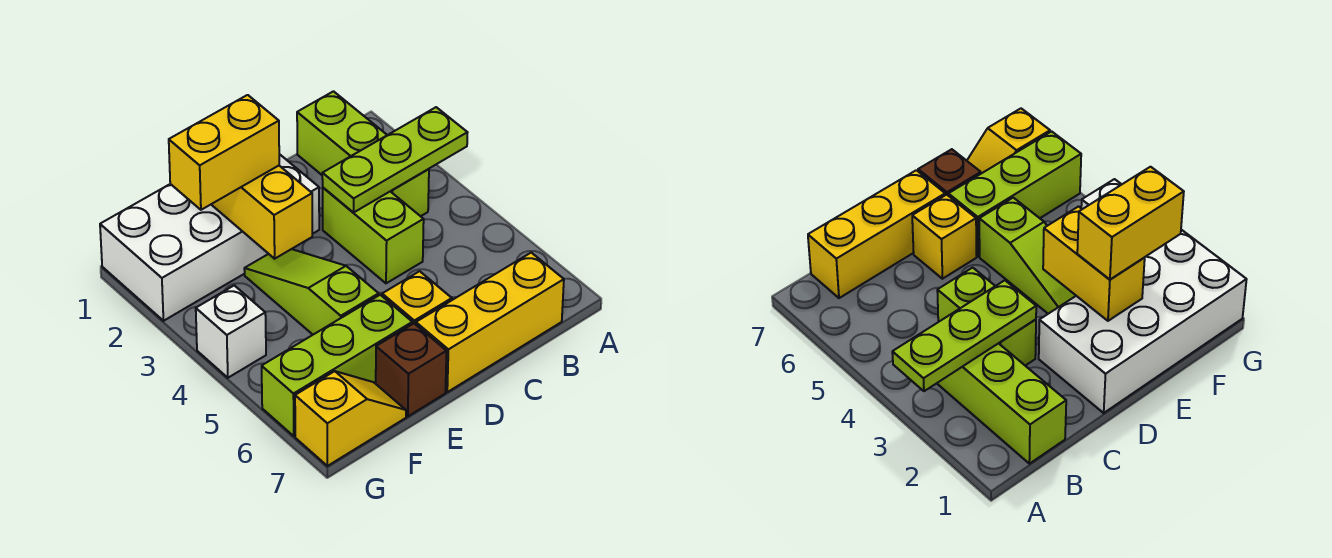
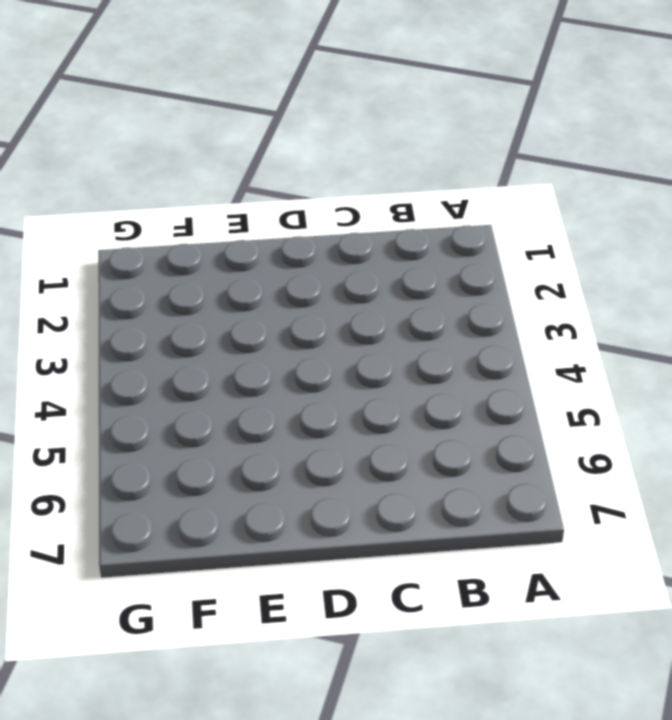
none -> lime 1x3 brick [297,91,429,216]
none -> yellow 1x3 brick [416,253,564,392]
none -> lime 1x2 brick [323,188,424,283]

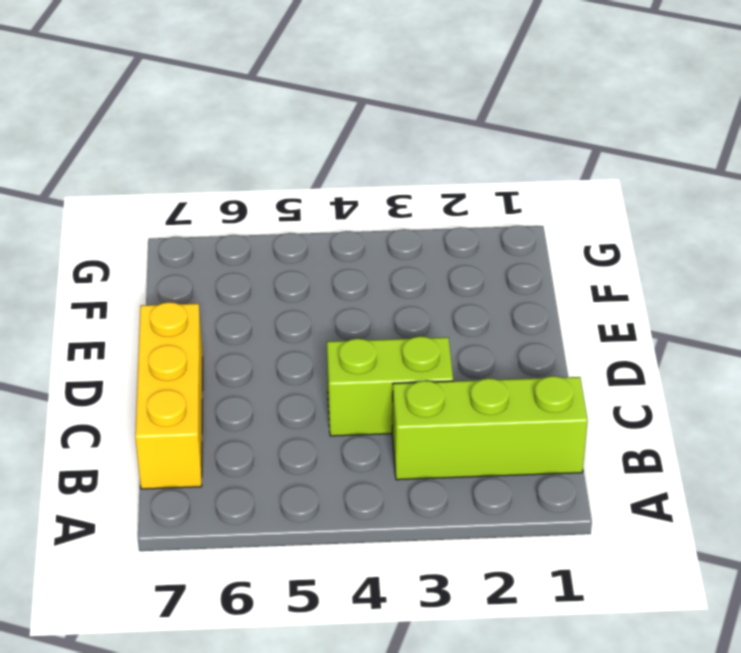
none -> white 2x4 brick [100,154,319,321]
none -> yellow 1x1 brick [382,271,452,324]
none -> lime 1x3 slope [244,249,379,335]

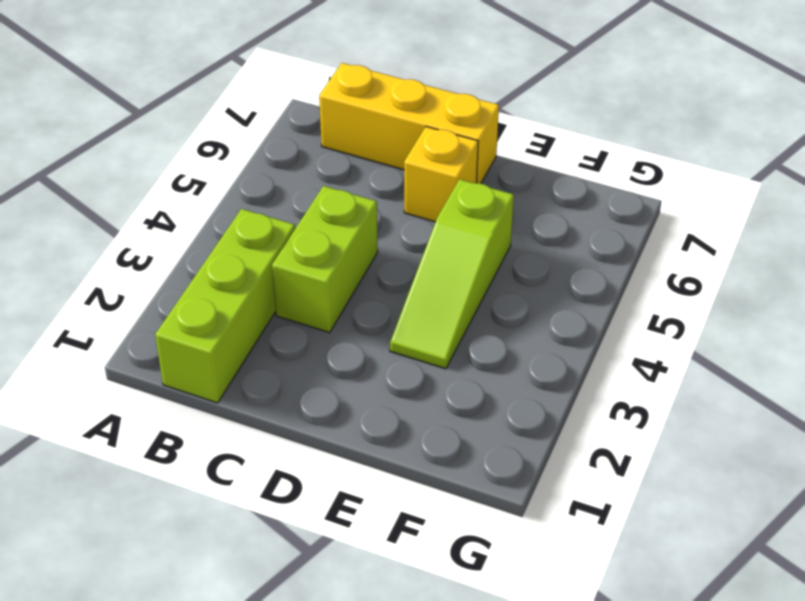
none -> white 2x4 brick [100,154,319,321]
none -> lime 1x3 brick [262,295,412,436]
none -> brown 1x1 brick [376,324,447,416]

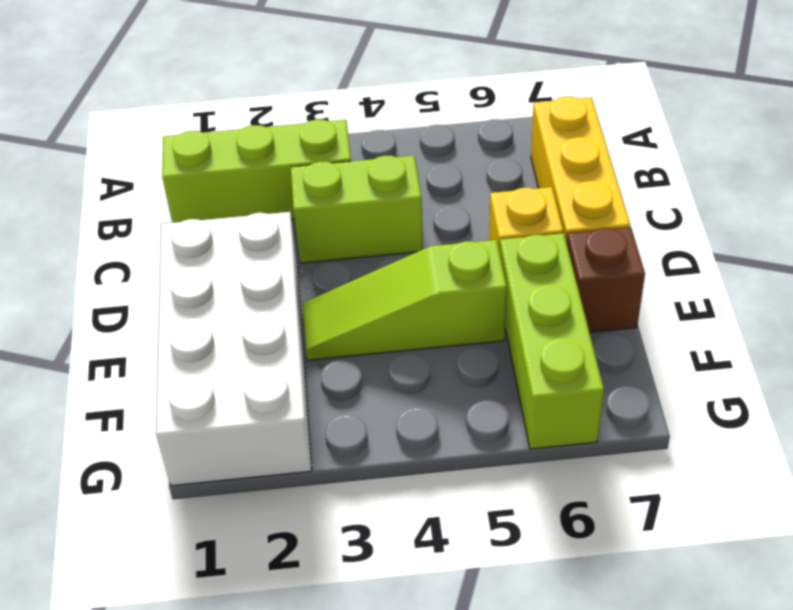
none -> yellow 1x2 slope [295,371,406,466]
none -> white 1x1 brick [196,285,266,378]
none -> lime 1x3 plate [322,107,468,212]

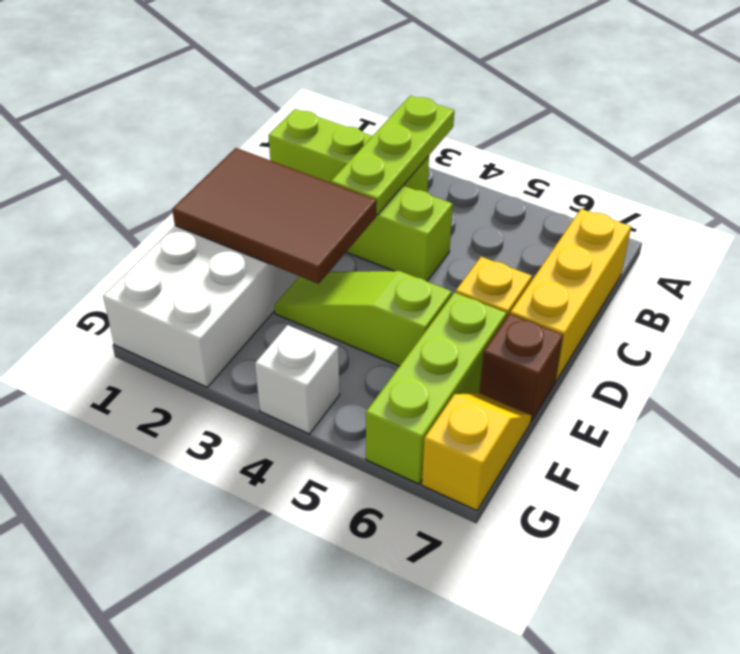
brown 2x3 tile [172,148,377,284] -> yellow 1x2 brick [212,166,312,259]
none -> yellow 1x2 brick [169,95,279,210]

